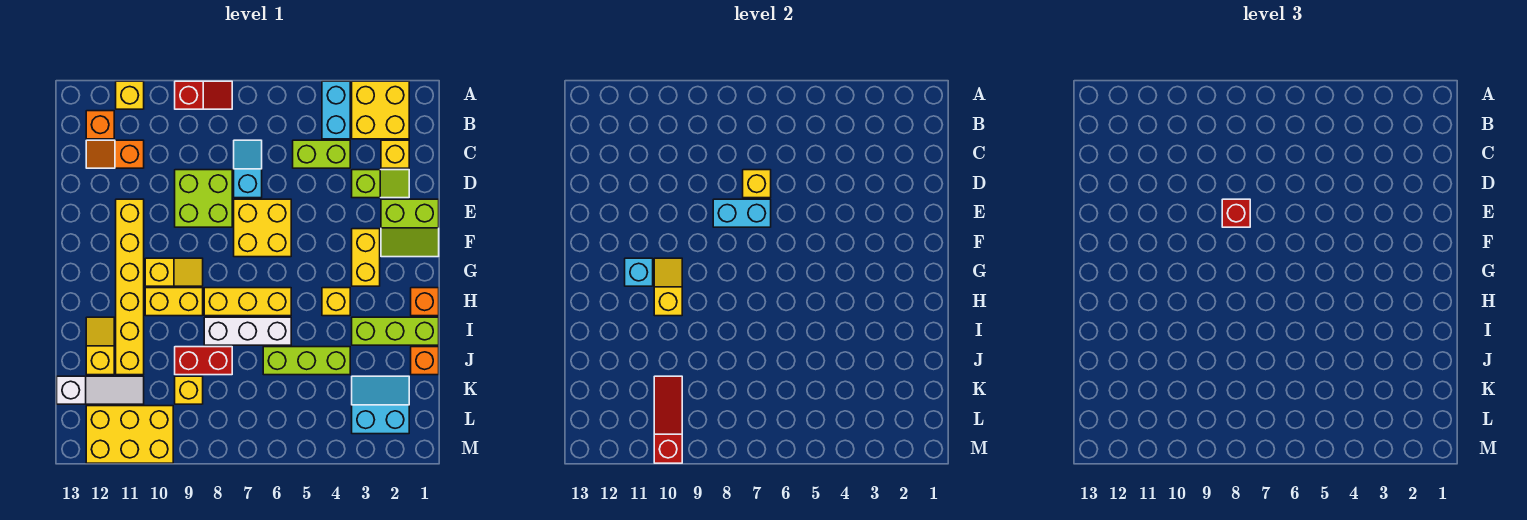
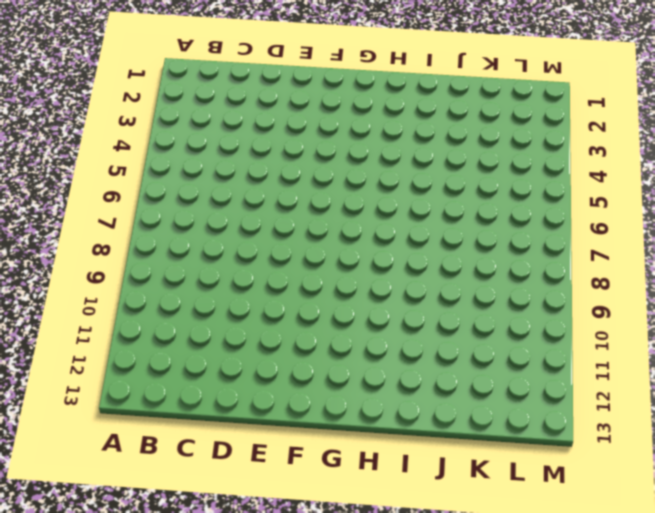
none -> yellow 2x2 brick [352,81,409,139]
none -> cyan 1x2 brick [322,81,350,139]
none -> red 1x2 slope [175,81,232,109]
none -> yellow 1x1 brick [116,81,144,109]

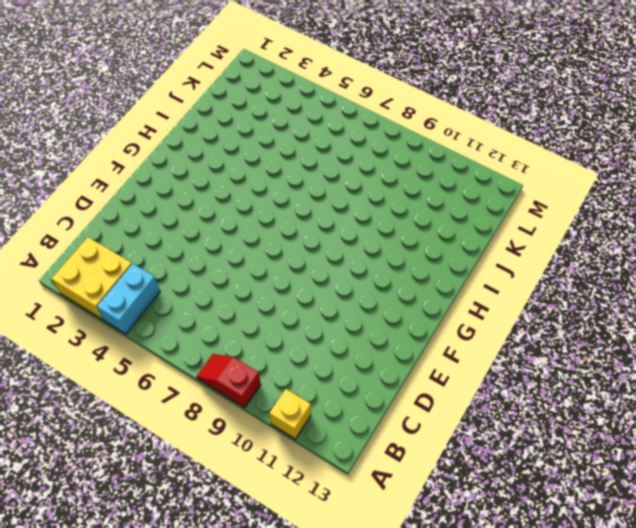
none -> orange 1x1 brick [86,111,114,139]
none -> yellow 1x1 brick [381,140,409,168]
none -> lime 1x2 brick [293,140,350,168]
none -> cyan 1x2 slope [234,140,262,198]

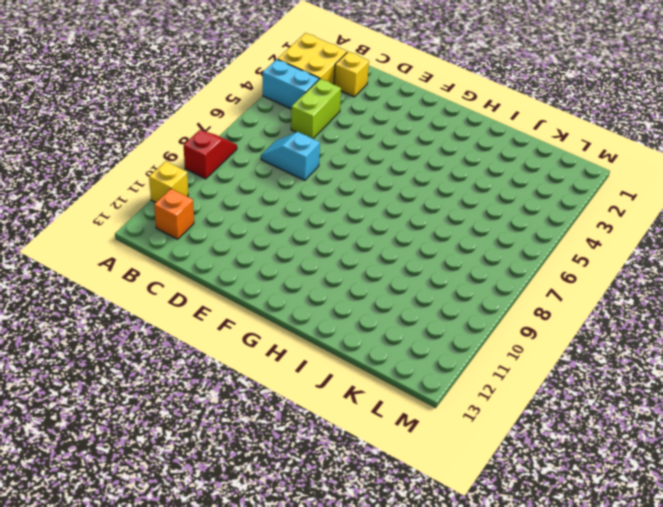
none -> orange 1x2 slope [86,140,144,168]
none -> lime 1x2 slope [352,170,409,198]
none -> lime 2x2 brick [175,170,232,227]
none -> lime 2x2 slope [381,199,439,257]

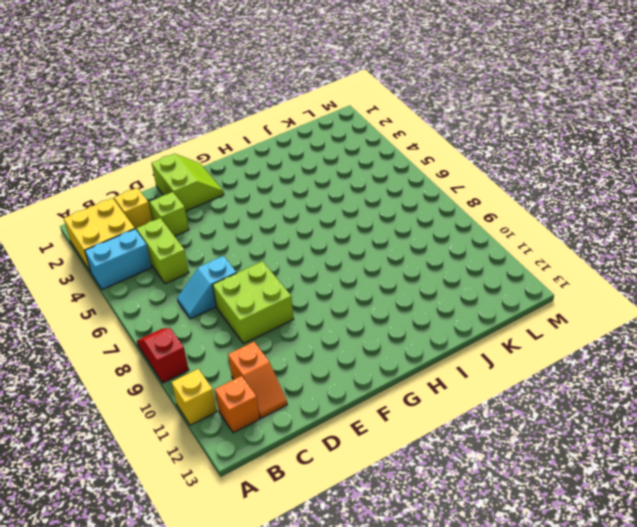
none -> yellow 2x2 brick [234,199,291,257]
none -> yellow 1x6 brick [116,199,144,375]
none -> yellow 1x2 brick [352,229,380,286]
none -> yellow 1x2 slope [145,258,203,286]

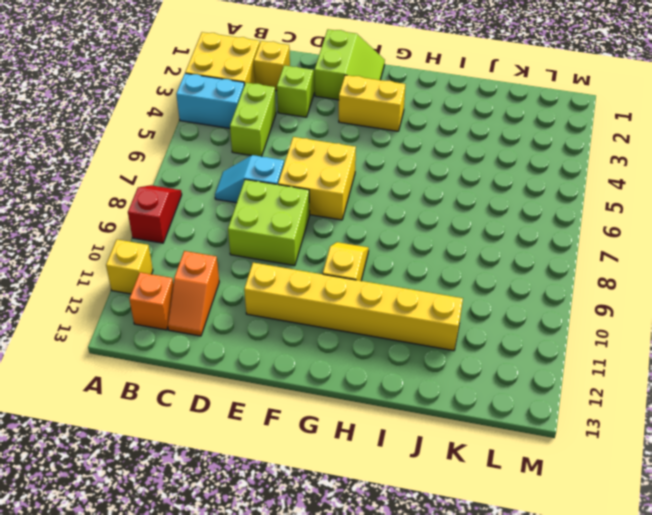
none -> orange 1x1 brick [411,288,439,316]
none -> yellow 1x1 brick [322,288,350,316]
none -> yellow 1x3 brick [204,288,291,316]
none -> yellow 1x2 brick [145,288,203,316]

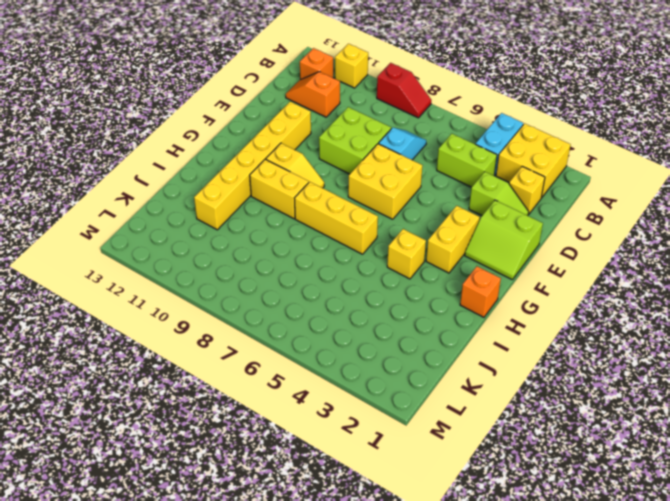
none -> lime 1x3 brick [352,317,439,345]
none -> white 1x3 brick [204,317,291,345]
none -> yellow 1x2 slope [86,317,114,375]
none -> orange 1x1 brick [411,347,439,375]

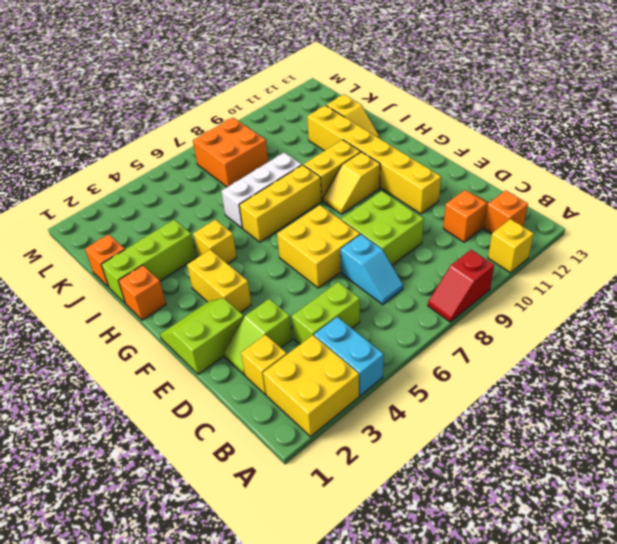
orange 2x2 brick [193,118,268,187] -> none
none -> lime 1x3 brick [263,347,350,375]
none -> red 1x2 brick [175,347,232,375]
none -> cyan 2x2 slope [352,376,409,434]
none -> yellow 1x1 brick [175,376,203,404]

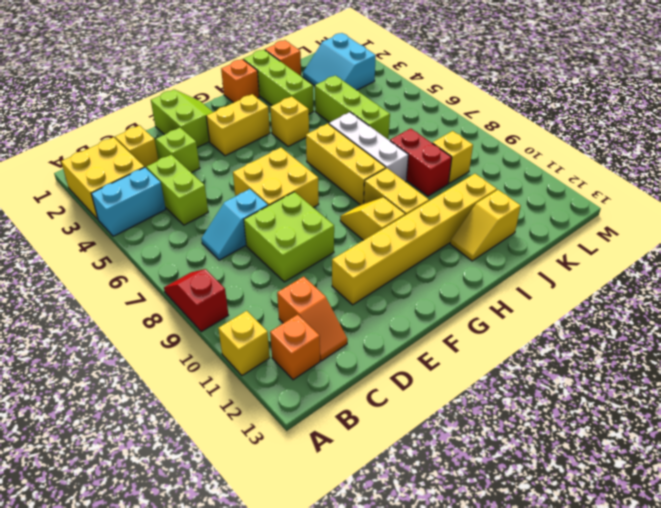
none -> white 1x3 slope [57,376,144,404]
none -> yellow 2x3 brick [86,406,173,463]
none -> yellow 1x1 brick [743,170,771,198]
none -> cyan 1x2 brick [713,199,771,227]

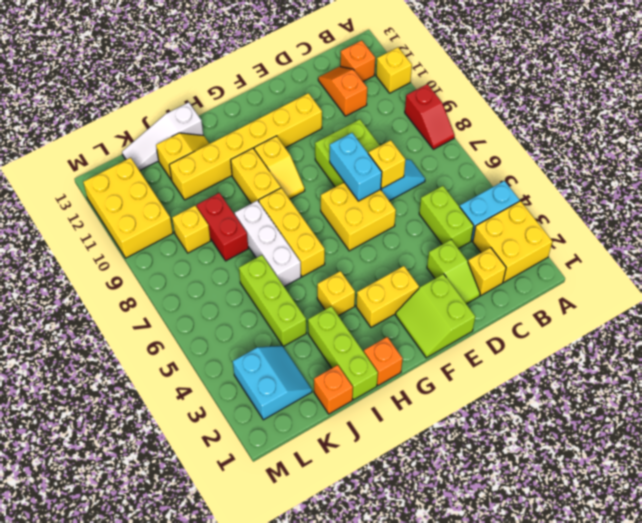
white 1x3 slope [122,102,203,171] -> white 1x3 slope turned to [57,376,144,404]
none -> yellow 1x2 slope [654,258,682,316]
none -> cyan 1x1 brick [625,258,653,286]
none -> red 1x3 slope [654,376,682,463]
none -> red 1x1 brick [1222,199,1250,227]

